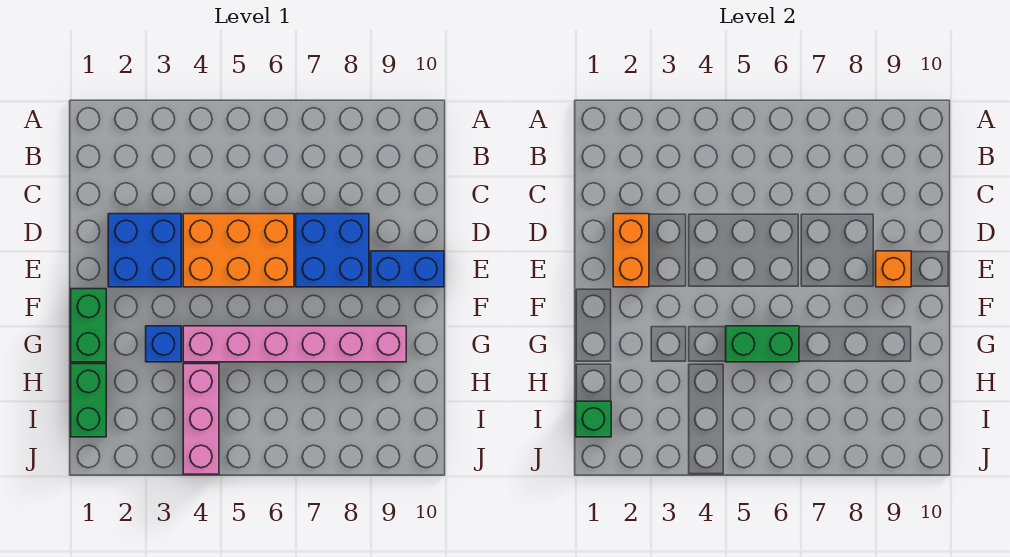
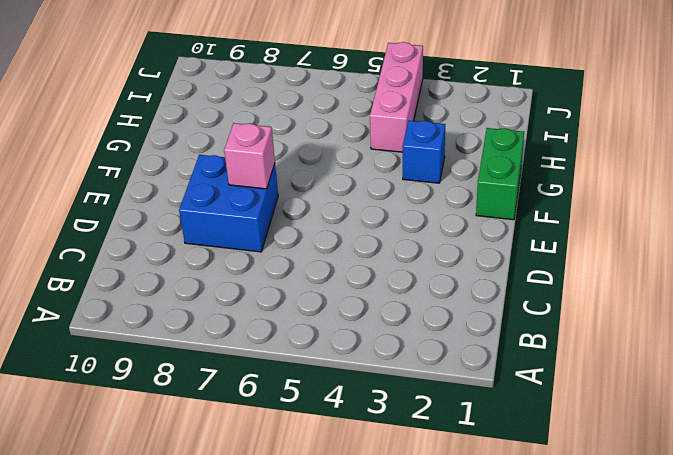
pink 1x1 brick [224,123,275,189] -> none
none -> blue 2x2 brick [108,214,181,287]
none -> orange 2x3 brick [183,214,294,287]
none -> blue 1x2 brick [371,251,444,287]

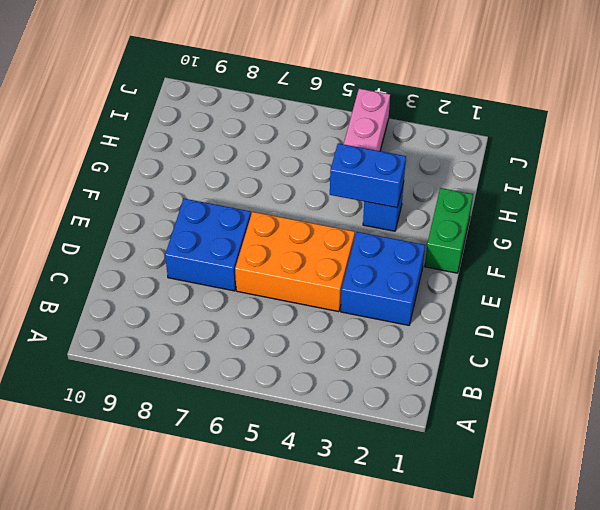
blue 1x2 brick [330,144,406,208] -> blue 1x2 brick moved to [371,251,444,287]
none -> pink 1x6 brick [183,326,406,362]
none -> green 1x2 brick [71,364,106,437]
none -> orange 1x2 brick [613,214,649,287]

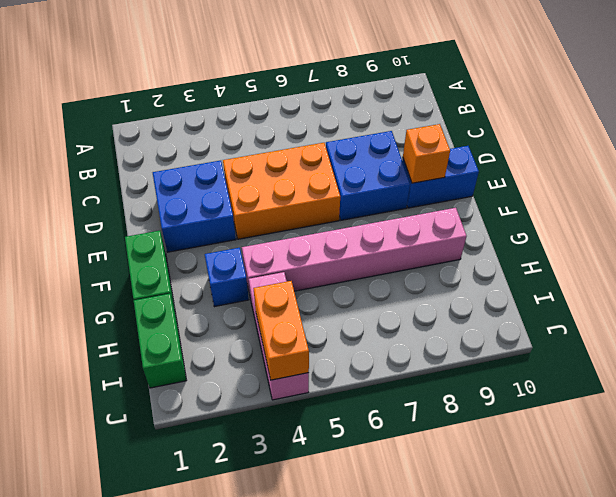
orange 1x2 brick [253,281,309,380] -> orange 1x2 brick moved to [613,214,649,287]
none -> green 1x2 brick [726,326,799,362]
none -> green 1x1 brick [576,401,611,437]

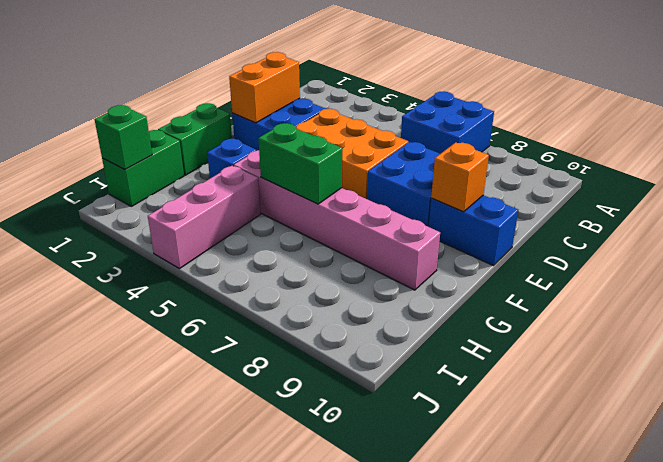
blue 2x2 brick [401,91,494,154] -> none

